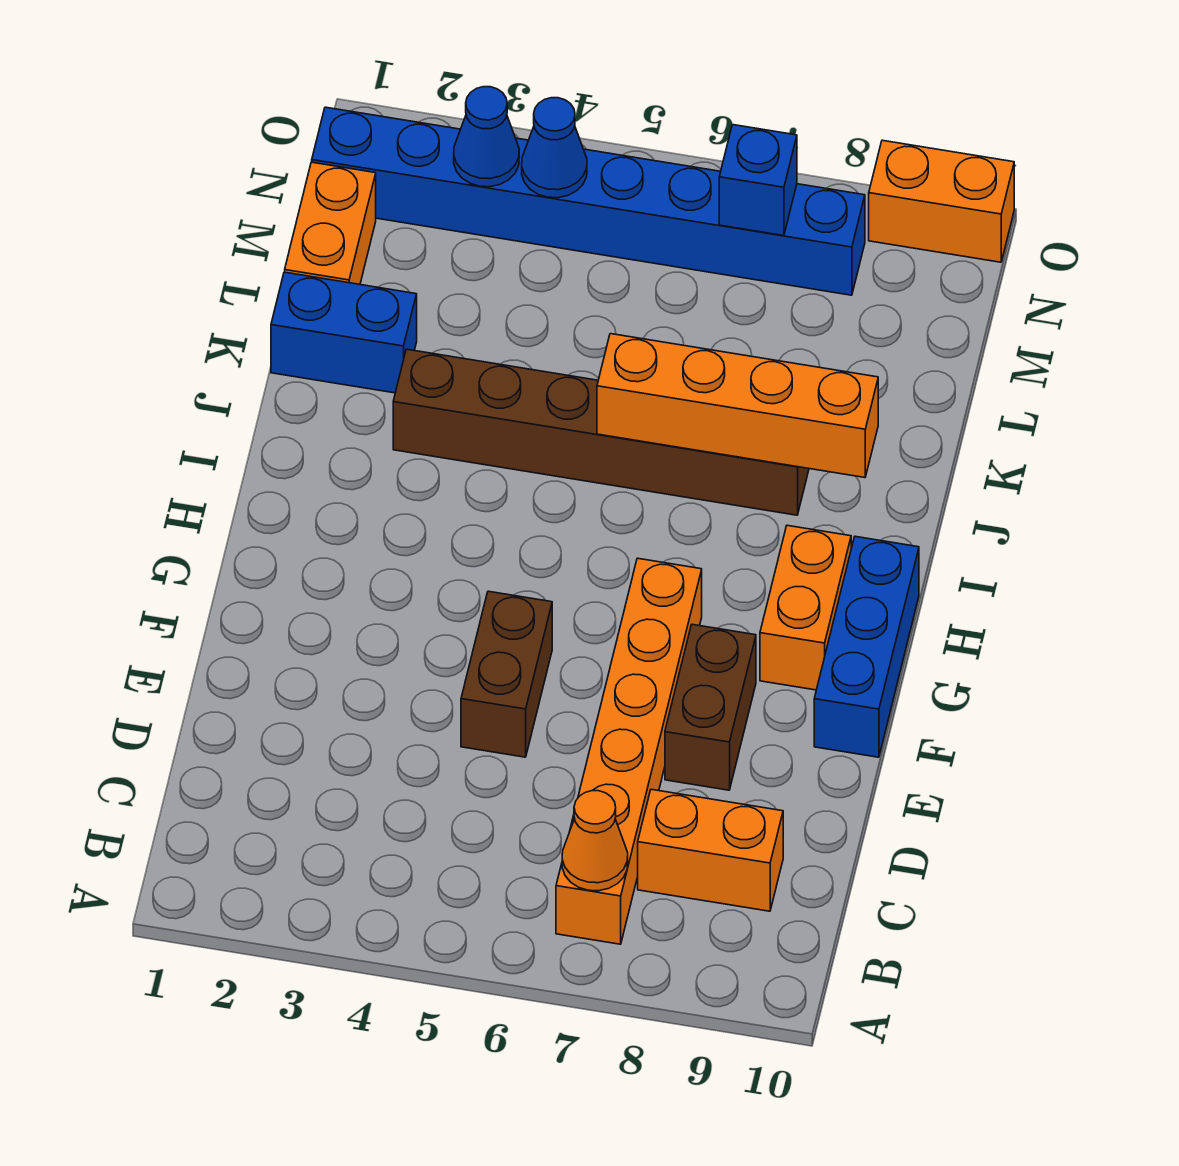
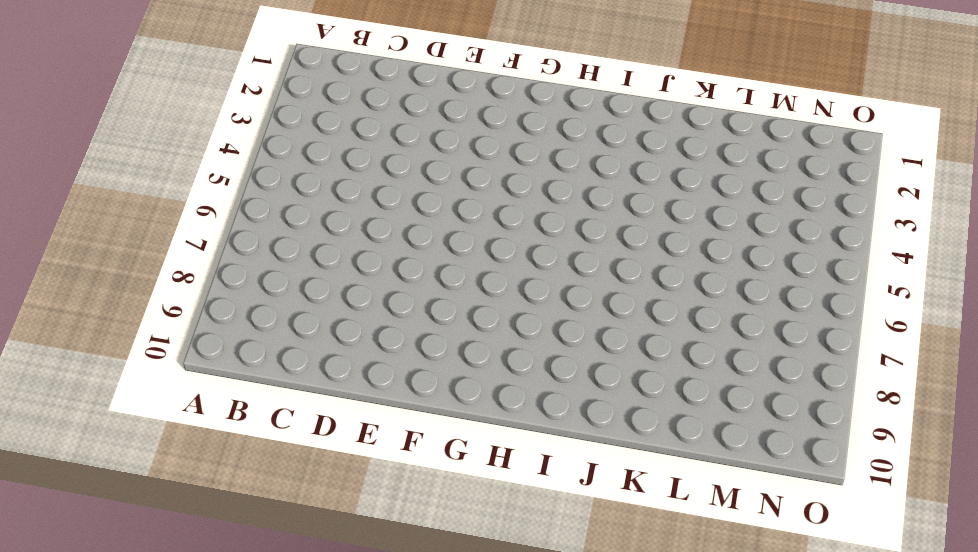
none -> orange 1x6 brick [556,558,702,944]
none -> orange 1x2 brick [638,789,783,911]
none -> brown 1x2 brick [461,591,552,757]

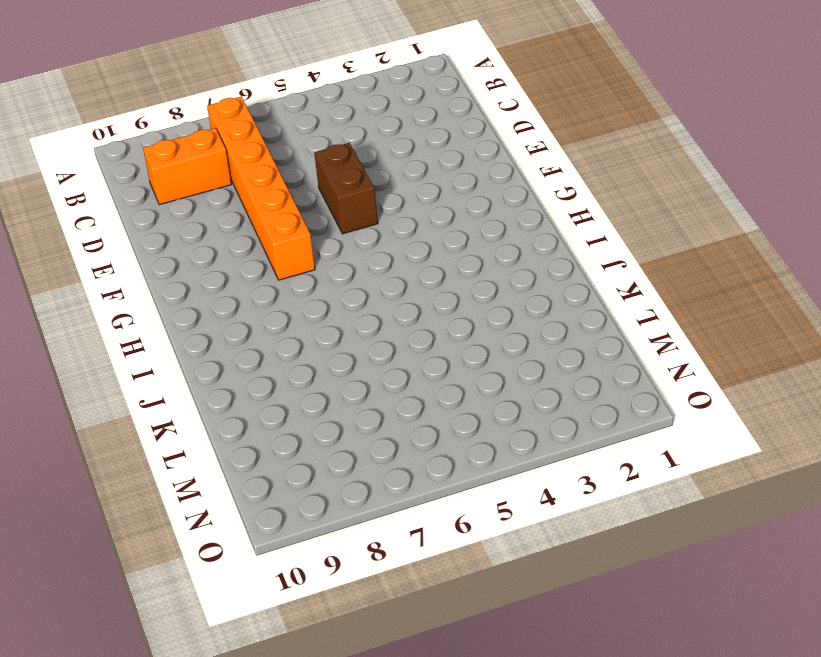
none -> brown 1x2 brick [665,624,756,790]
none -> blue 1x3 brick [814,536,919,757]
none -> orange 1x2 brick [760,525,851,690]

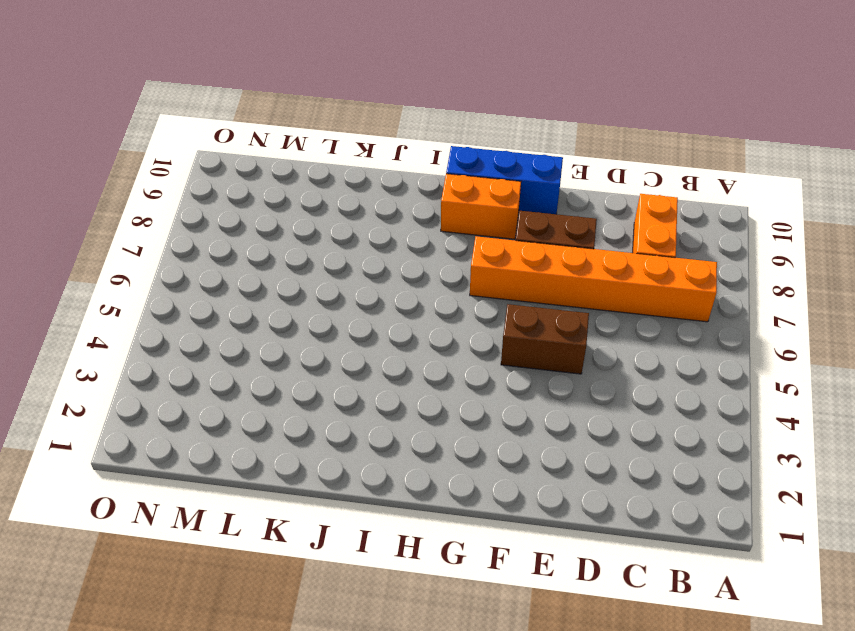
none -> brown 1x6 brick [393,349,809,515]
none -> blue 1x2 brick [271,272,417,393]
none -> orange 1x2 brick [285,162,376,284]

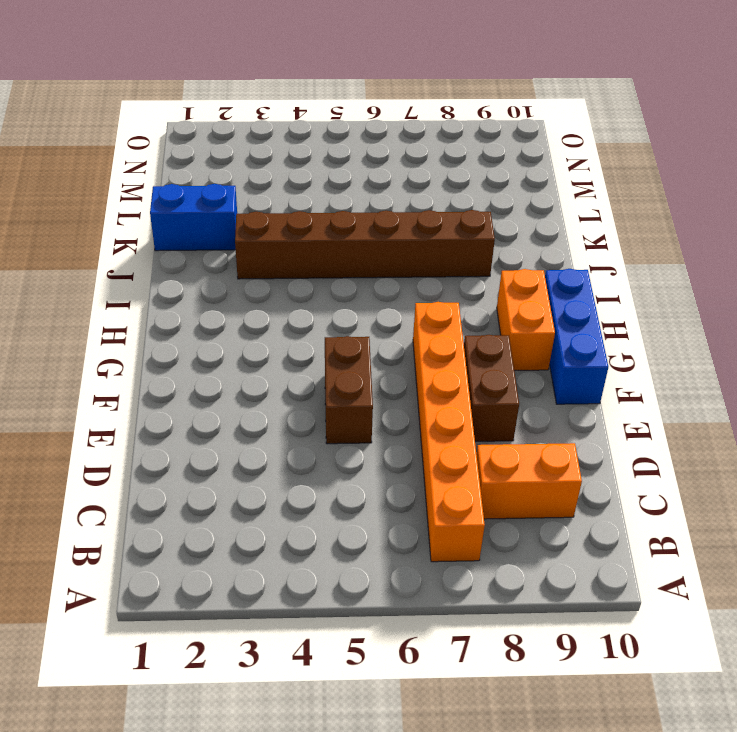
none -> orange 1x2 brick [285,162,376,284]
none -> blue 1x8 brick [312,107,865,295]
none -> orange 1x2 brick [869,140,1014,262]

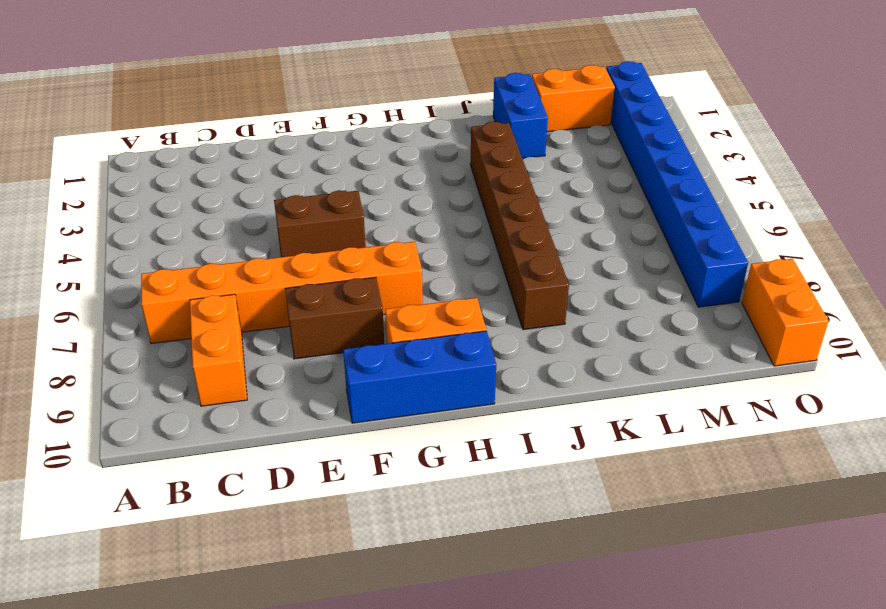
none -> orange 1x1 cone [562,791,628,891]
none -> orange 1x4 brick [597,334,878,478]
none -> blue 1x1 cone [454,87,519,187]

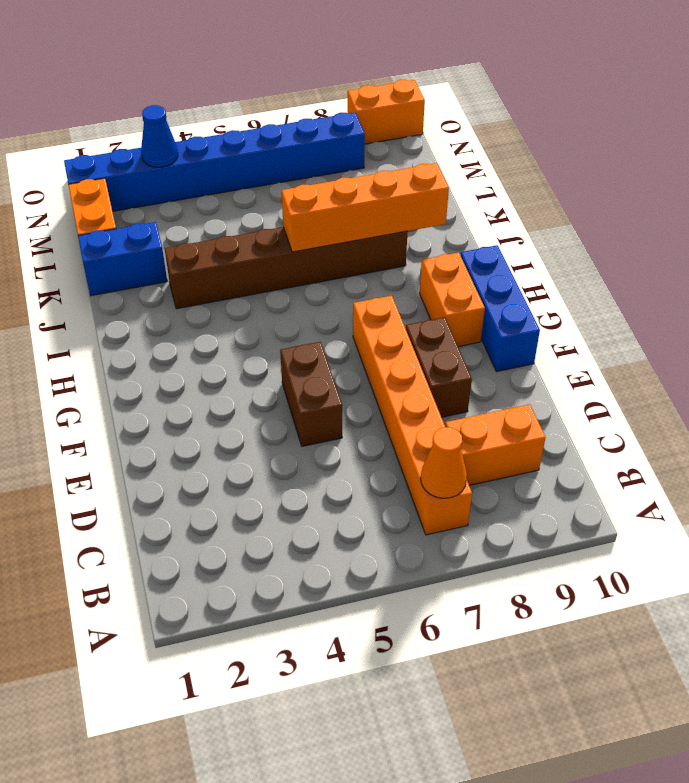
none -> blue 1x1 cone [522,98,587,198]
none -> blue 1x1 brick [719,125,797,236]

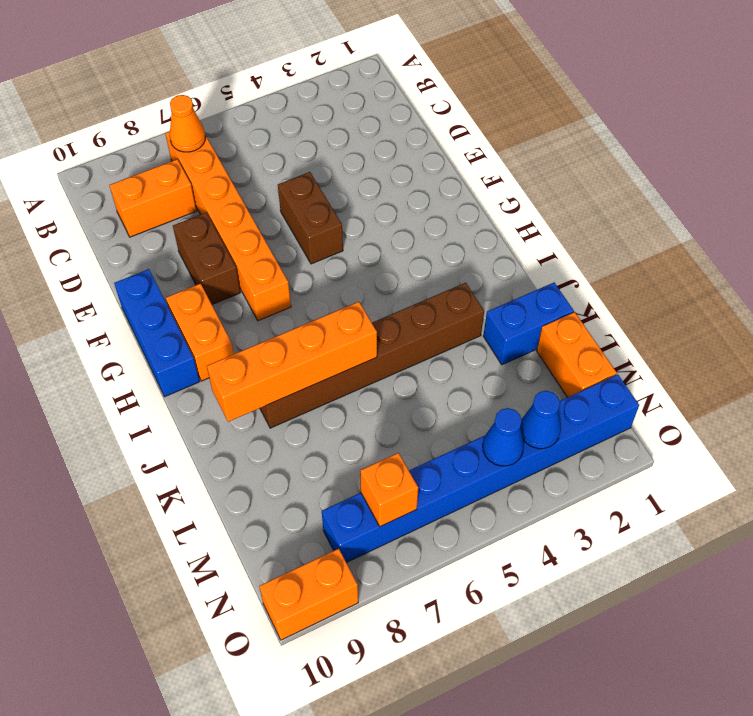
orange 1x1 brick [360,453,418,526] -> blue 1x1 brick [719,125,797,236]

